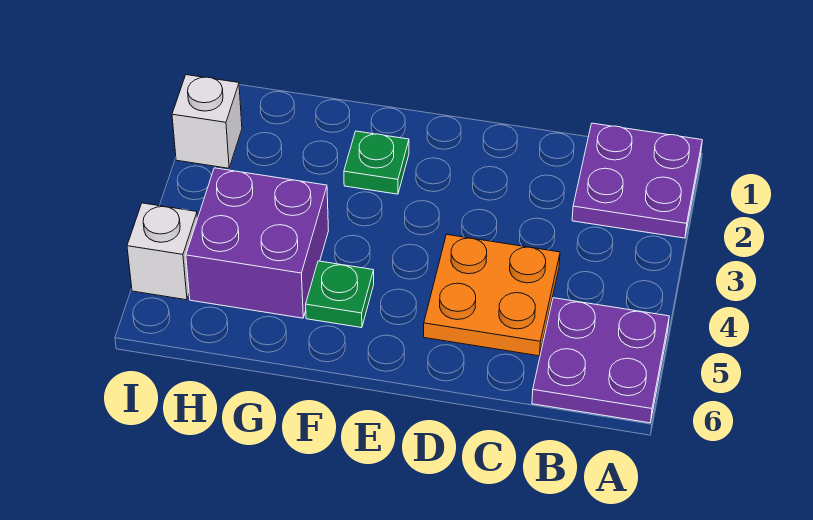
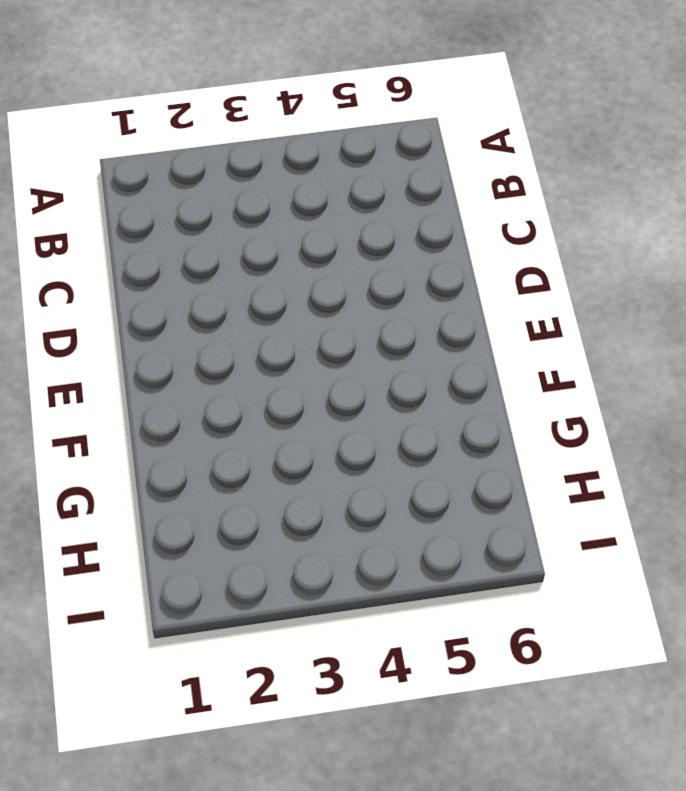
none -> purple 2x2 plate [572,123,702,238]
none -> purple 2x2 plate [532,298,669,423]

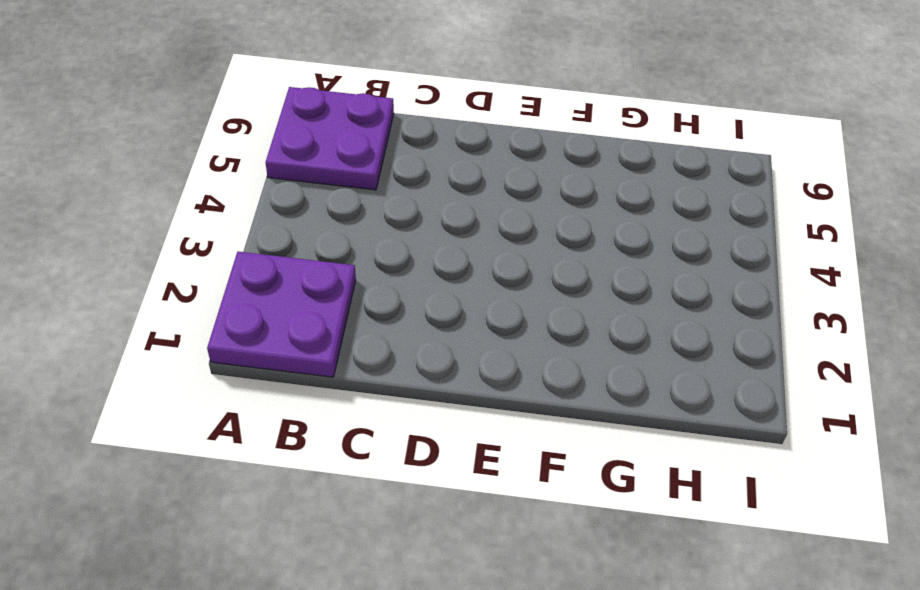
none -> orange 2x2 plate [424,235,560,356]
none -> green 1x1 plate [344,131,409,194]

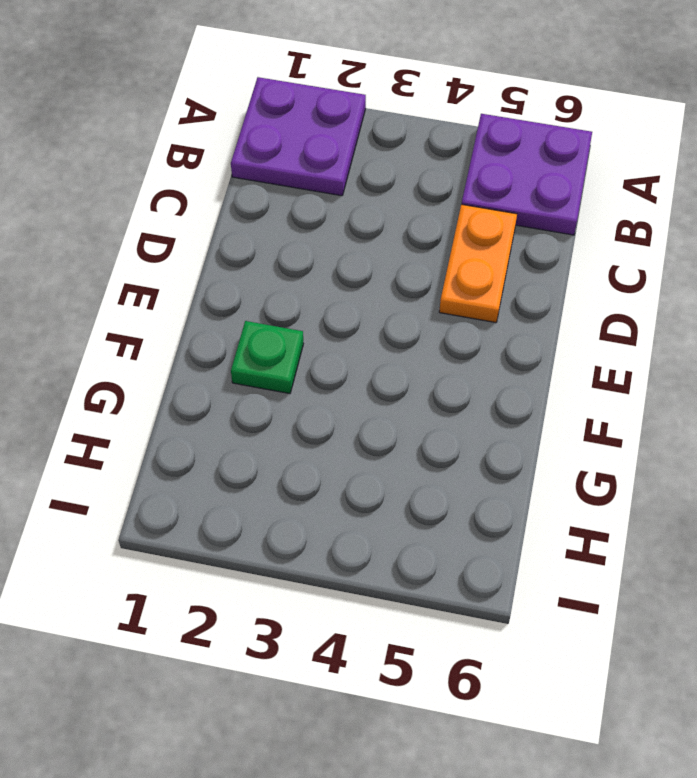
orange 1x2 plate [439,204,517,323] -> orange 2x2 plate [424,235,560,356]
none -> green 1x1 plate [306,261,374,328]
none -> purple 2x2 brick [186,168,329,318]

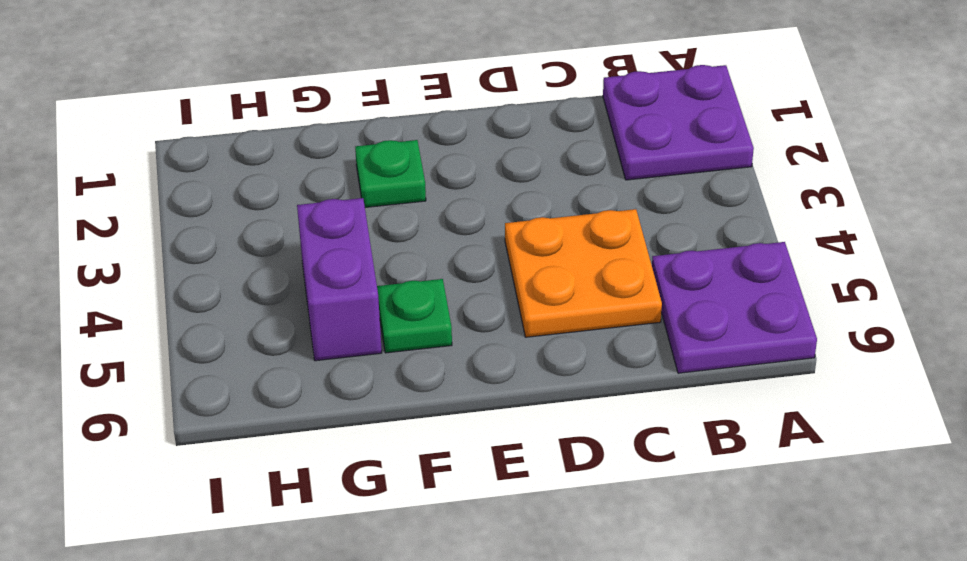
purple 1x2 brick [297,198,382,361] -> purple 2x2 brick [186,168,329,318]
none -> white 1x1 brick [172,75,242,168]
none -> white 1x1 brick [127,203,198,300]

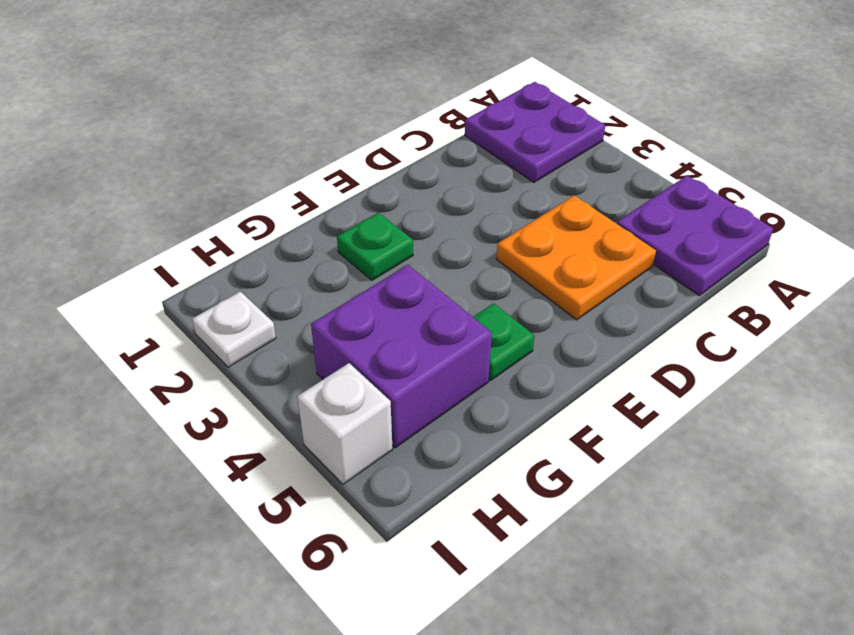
white 1x1 plate [192,291,276,367] -> white 1x1 brick [172,75,242,168]

